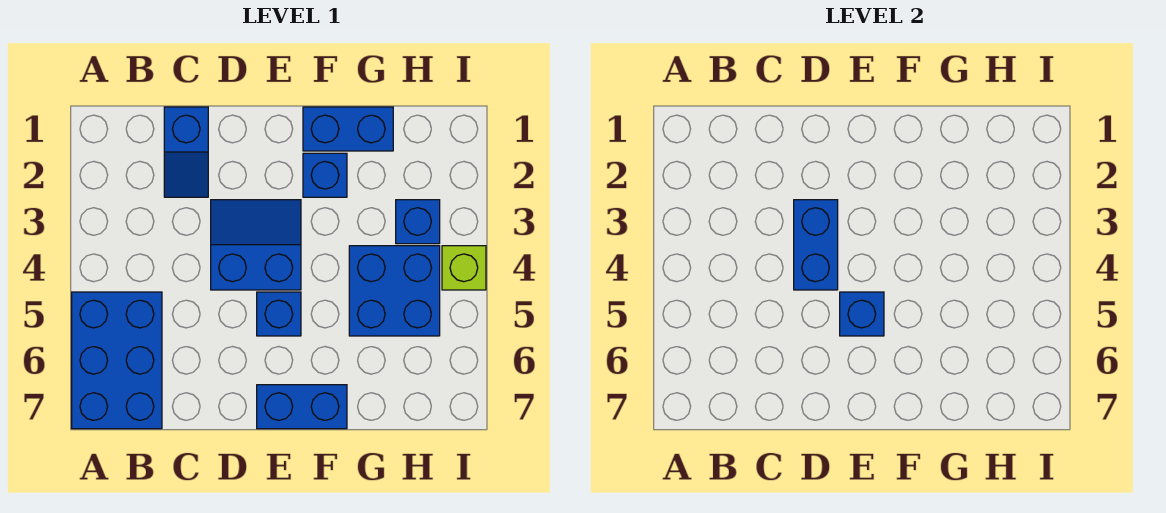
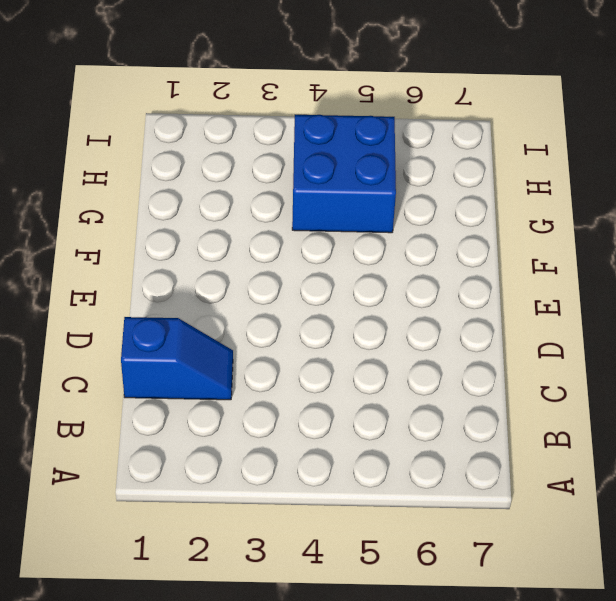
none -> blue 2x3 brick [72,292,162,429]
none -> blue 2x2 slope [211,200,301,290]
none -> blue 1x1 brick [257,292,301,336]

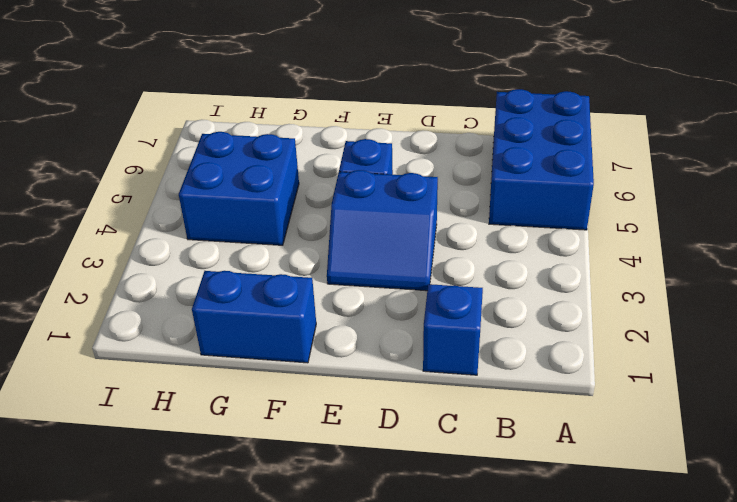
none -> blue 1x2 brick [257,385,347,429]
none -> blue 1x1 brick [303,153,347,197]
none -> blue 1x1 brick [396,200,440,244]

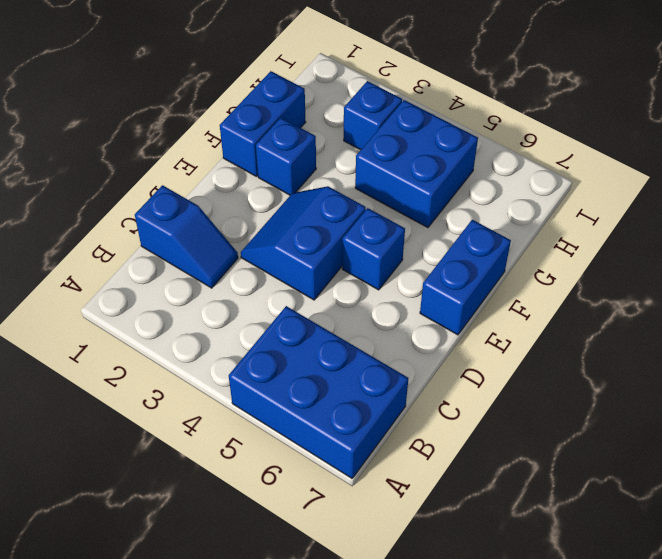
none -> lime 1x1 brick [442,246,486,290]
none -> blue 1x2 brick [794,200,838,290]
none -> blue 1x1 brick [840,292,884,336]

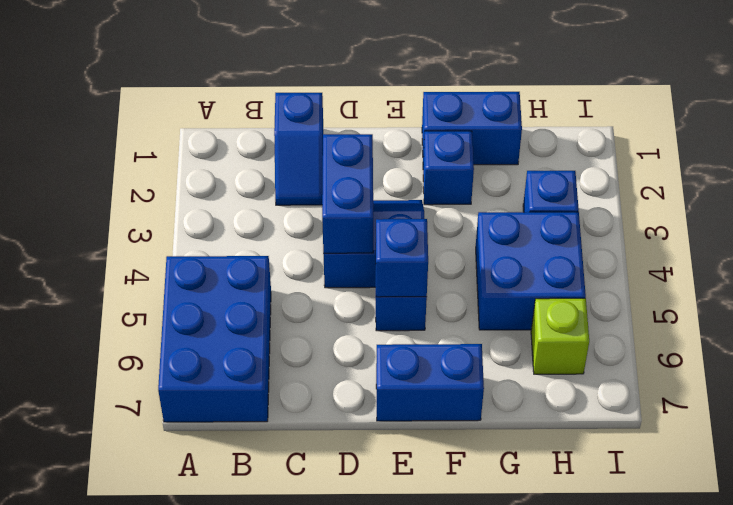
lime 1x1 brick [531,298,589,374] -> lime 1x1 brick moved to [442,246,486,290]

